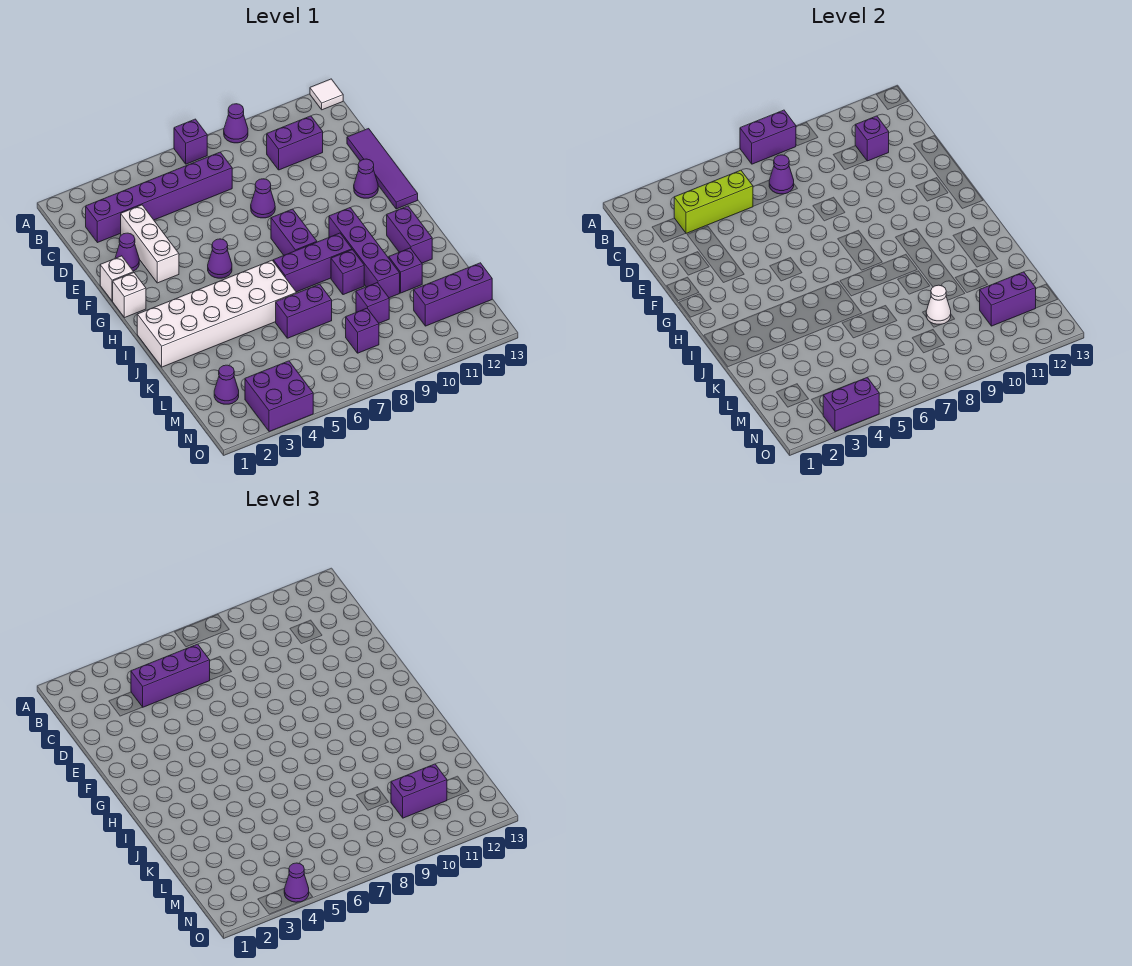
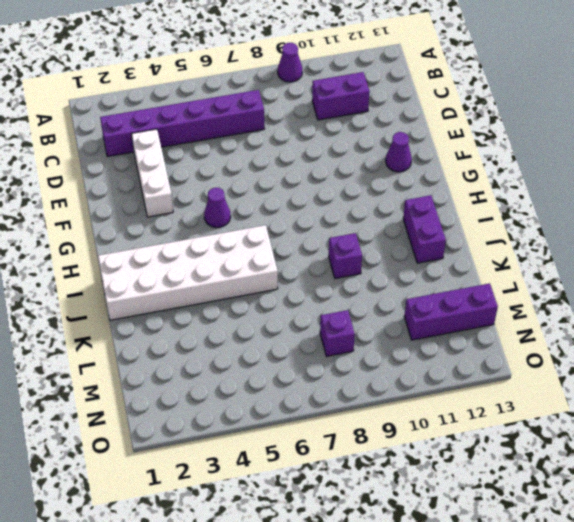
none -> purple 1x1 brick [174,119,207,164]
none -> white 1x1 tile [310,79,343,110]
none -> purple 1x4 tile [347,129,418,209]
none -> purple 1x1 cone [115,233,139,271]

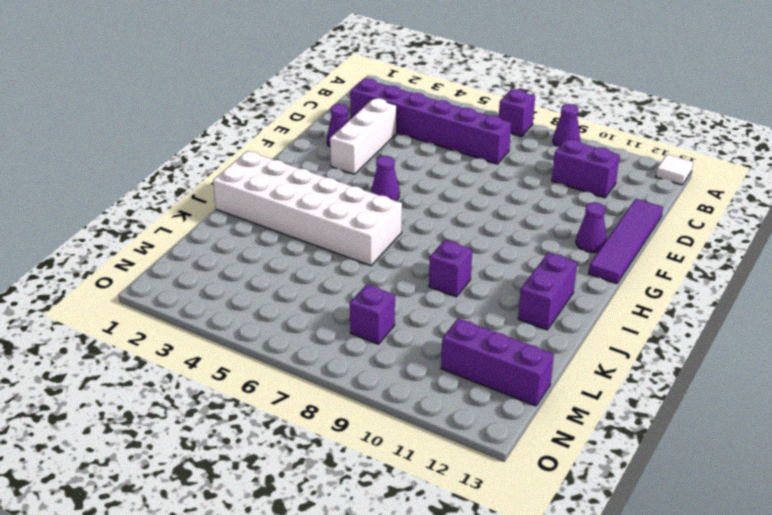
none -> purple 1x1 cone [251,179,275,218]
none -> white 1x1 brick [100,256,134,301]
none -> white 1x1 brick [113,273,146,318]
none -> purple 1x2 brick [271,209,317,255]

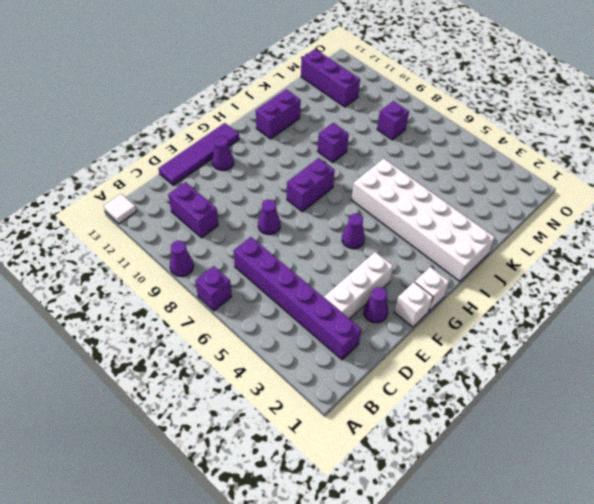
none -> purple 1x4 brick [329,208,400,298]
none -> purple 1x3 brick [273,233,352,292]
none -> purple 1x2 brick [276,284,332,338]
none -> purple 1x1 brick [389,248,422,293]

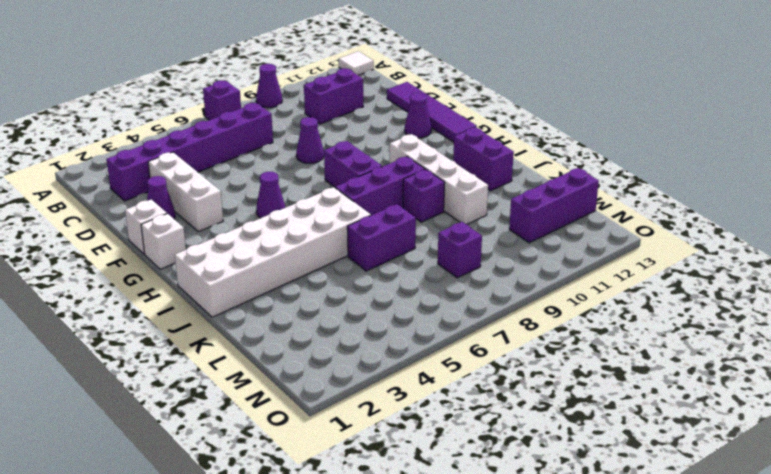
white 1x4 brick [390,134,488,224] -> purple 1x4 brick [329,208,400,298]
none -> purple 1x1 brick [389,248,422,293]
none -> purple 1x1 brick [356,283,389,323]
none -> purple 1x1 cone [214,365,239,404]
none -> purple 2x2 brick [245,361,313,432]

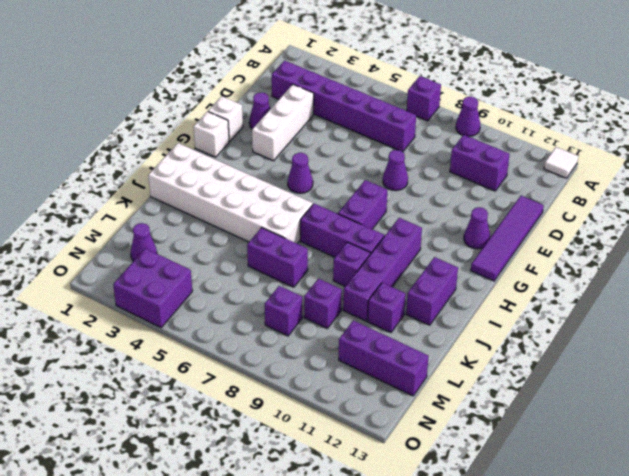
none -> purple 1x2 brick [740,110,796,164]
none -> lime 1x3 brick [674,170,753,233]
none -> purple 1x1 cone [769,155,794,194]
none -> purple 1x1 brick [855,116,889,161]

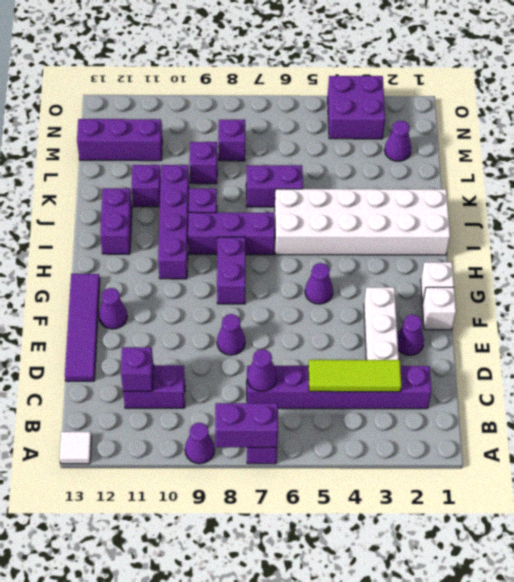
lime 1x3 tile [308,360,402,392] -> lime 1x3 brick [674,170,753,233]
none -> white 1x1 cone [926,285,951,324]
none -> purple 1x2 brick [980,272,1036,326]
none -> purple 1x2 brick [823,377,879,432]
none -> purple 1x3 brick [131,644,210,707]

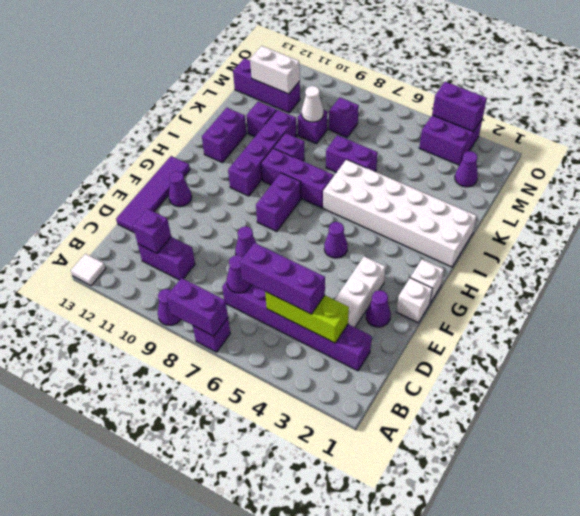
white 1x2 brick [250,46,300,94] -> purple 1x2 brick [980,272,1036,326]
none -> purple 1x2 brick [391,764,447,818]
none -> purple 1x1 cone [284,863,309,902]

